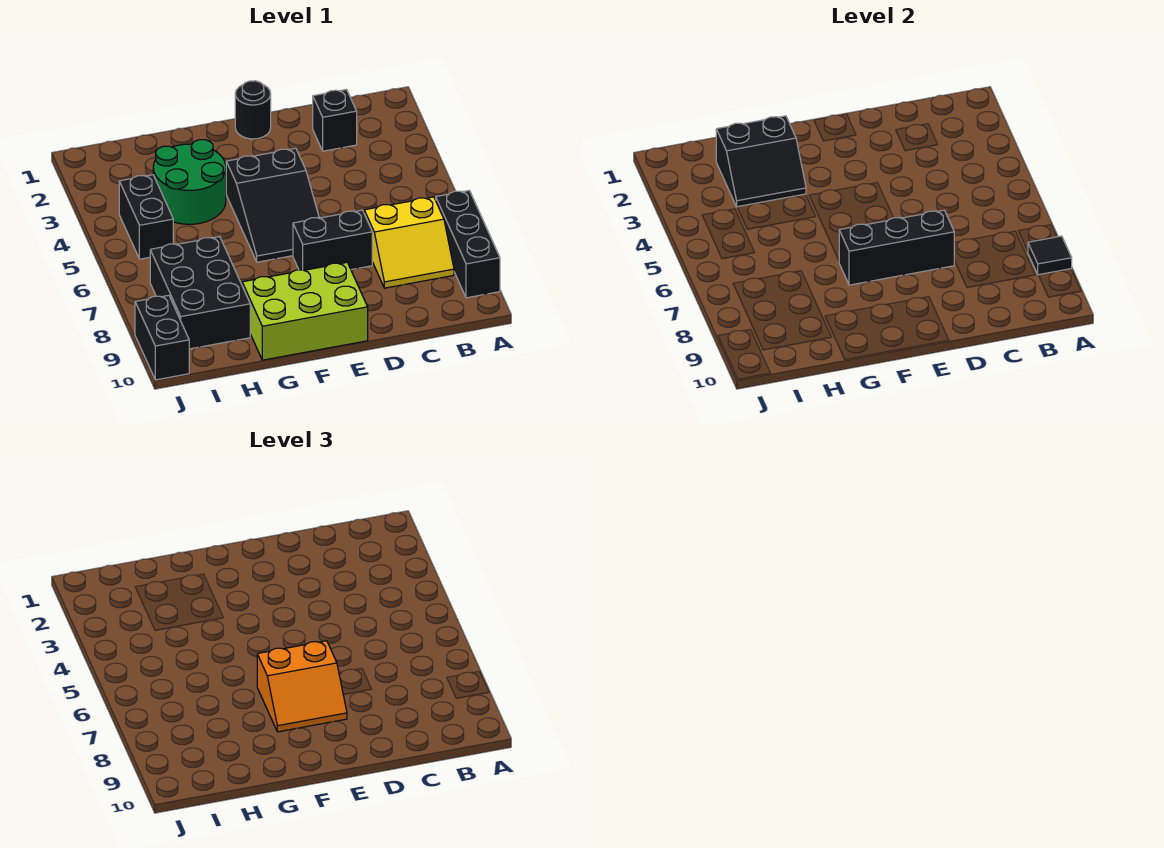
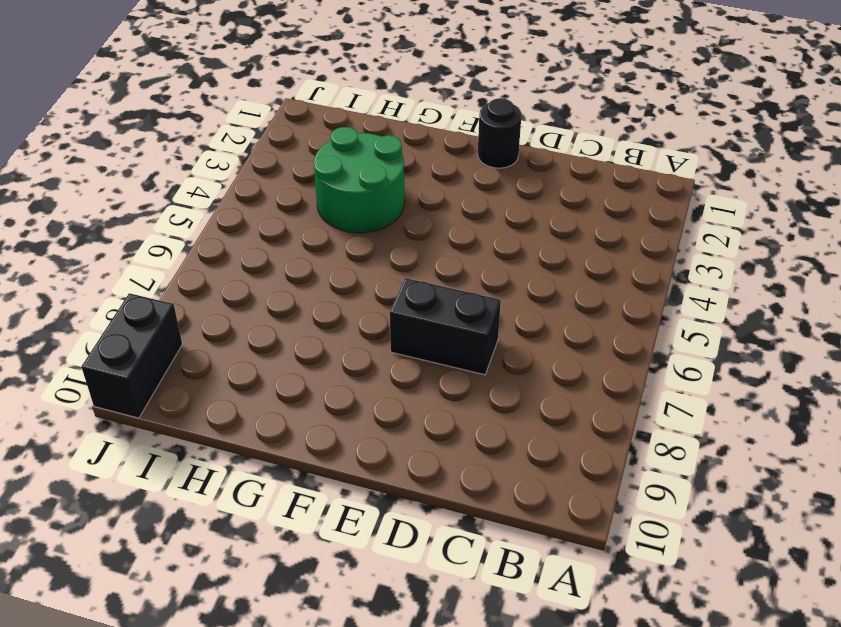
none -> black 1x3 brick [436,191,500,298]
none -> yellow 2x2 slope [364,197,454,288]
none -> black 1x1 brick [313,90,357,151]

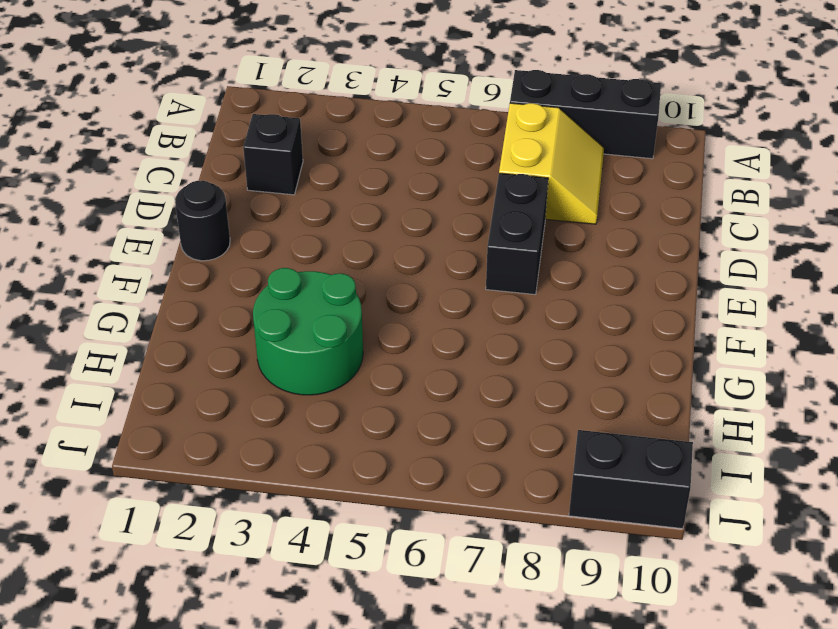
none -> black 2x3 slope [226,148,319,262]
none -> lime 2x3 brick [242,263,368,360]
none -> black 2x3 brick [150,237,250,349]

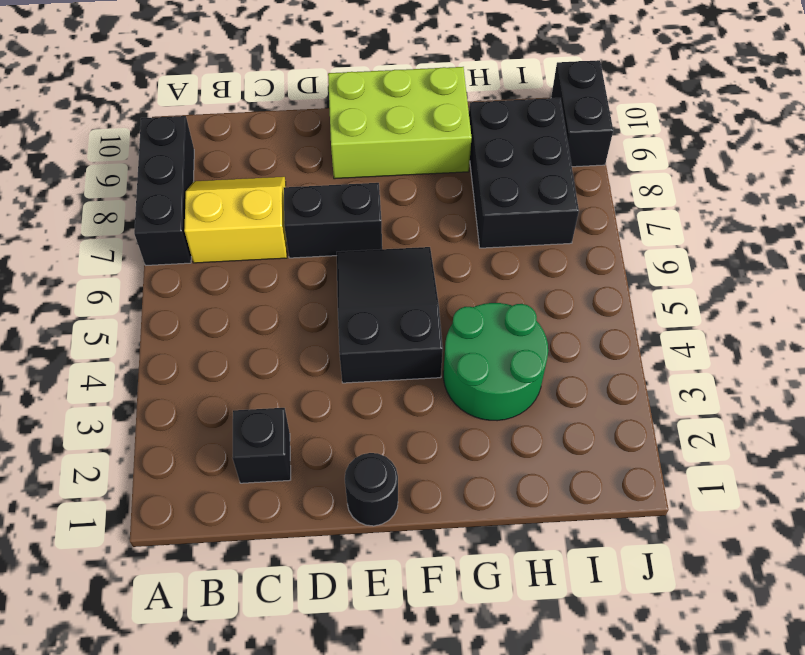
none -> black 1x2 brick [119,175,173,259]
none -> black 1x1 tile [1028,236,1072,275]
none -> black 1x3 brick [839,210,954,285]

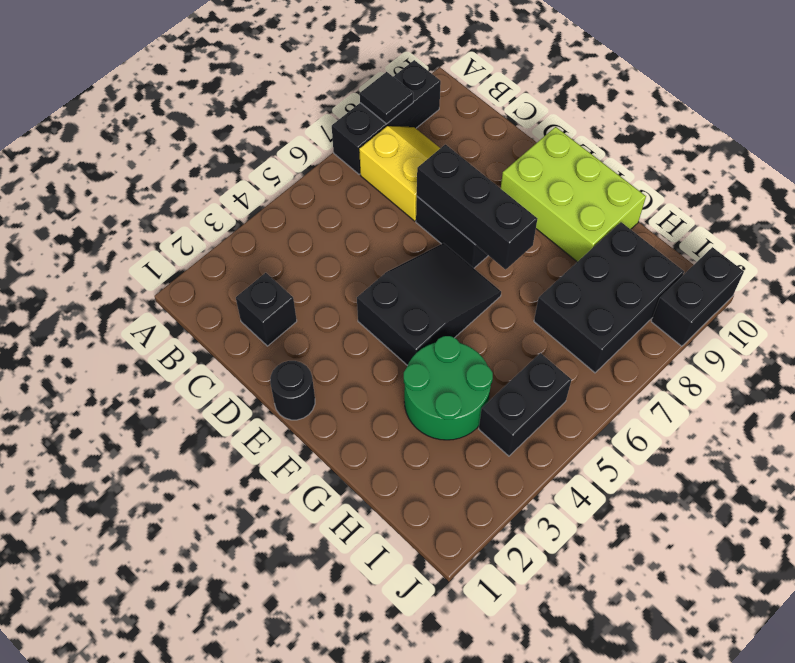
none -> black 2x2 slope [716,116,806,207]
none -> orange 2x2 slope [257,641,347,732]

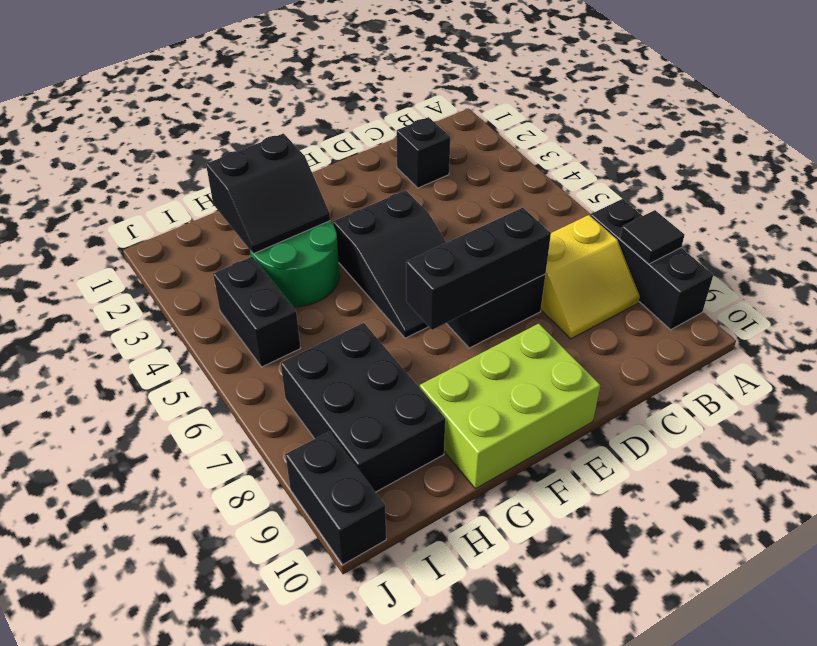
none -> black 1x1 round brick [235,81,271,139]
none -> orange 2x2 slope [257,641,347,732]

